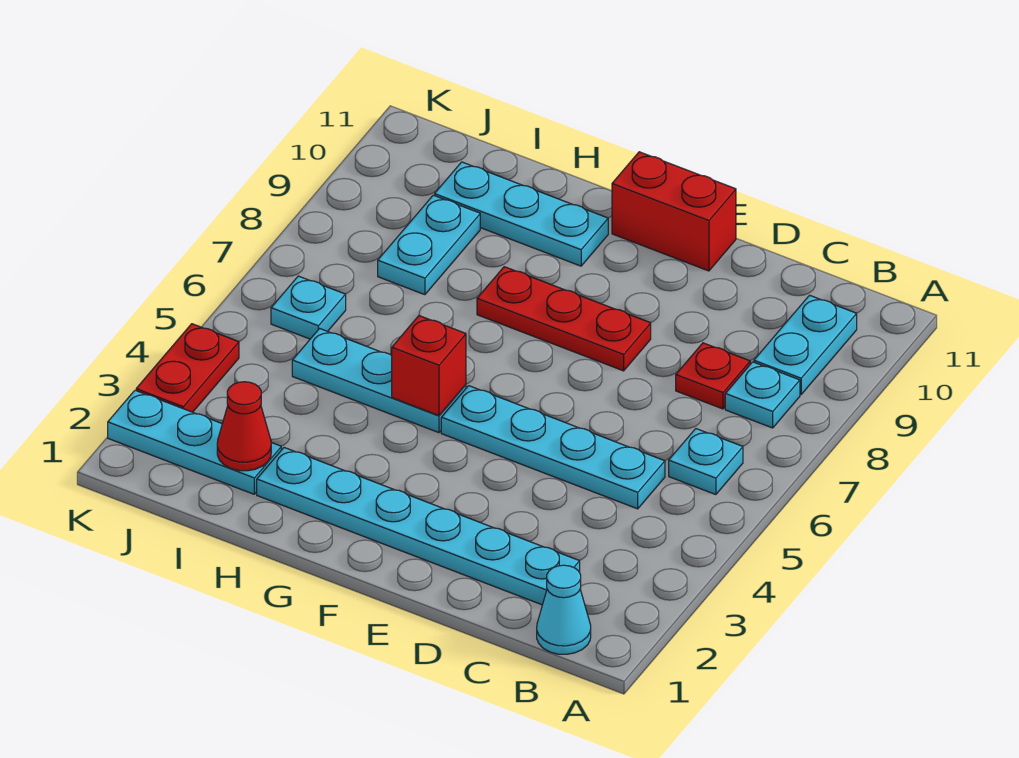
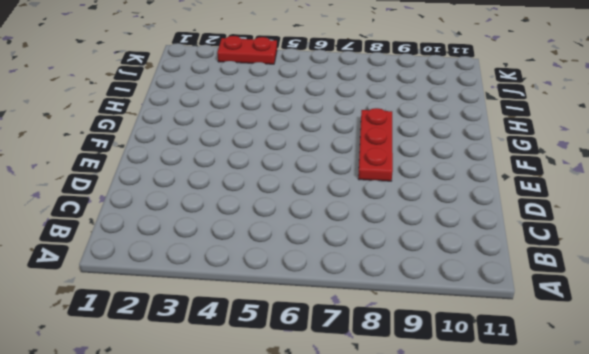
none -> cyan 1x1 cone [537,565,591,654]
none -> cyan 1x1 plate [669,429,743,495]
none -> cyan 1x1 plate [725,362,800,428]

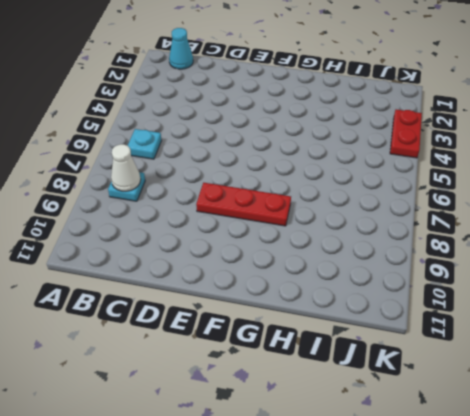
white 1x1 cone [111,144,141,191] -> none
none -> cyan 1x2 plate [754,295,857,395]
none -> cyan 1x6 plate [257,448,580,605]
none -> cyan 1x4 plate [441,386,665,509]

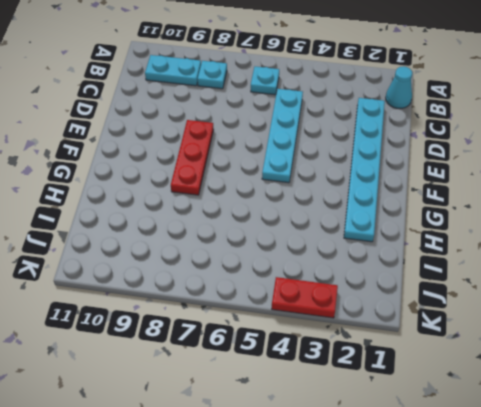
none -> red 1x1 plate [676,343,750,409]
none -> red 1x2 brick [612,152,736,271]
none -> cyan 1x3 plate [292,329,466,433]

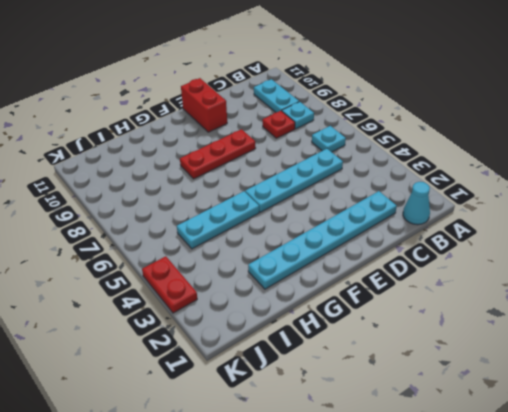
red 1x2 brick [181,78,227,132] -> red 1x2 brick turned to [612,152,736,271]
none -> cyan 1x3 plate [435,162,608,266]
none -> cyan 1x3 plate [108,390,281,494]
none -> cyan 1x2 plate [378,195,480,295]

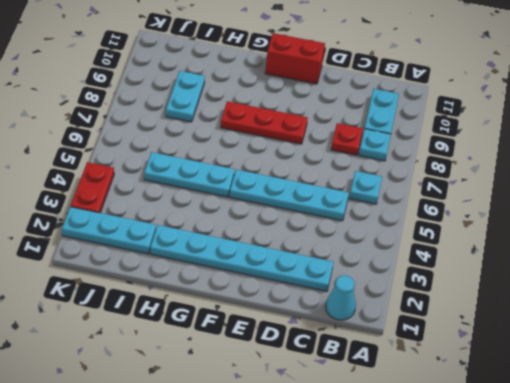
none -> cyan 1x3 plate [435,162,608,266]
none -> cyan 1x1 plate [271,276,346,339]
none -> red 1x1 brick [392,316,466,416]

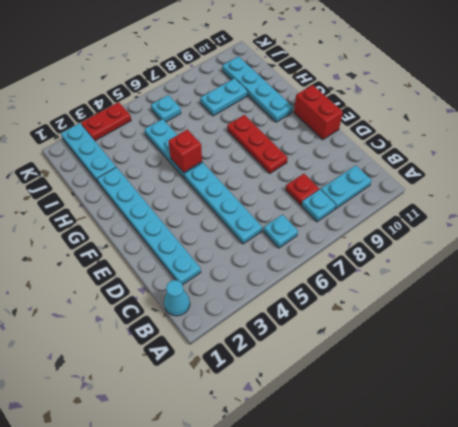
cyan 1x4 plate [222,56,293,122] -> cyan 1x3 plate [435,162,608,266]
none -> red 1x1 cone [217,382,271,471]

